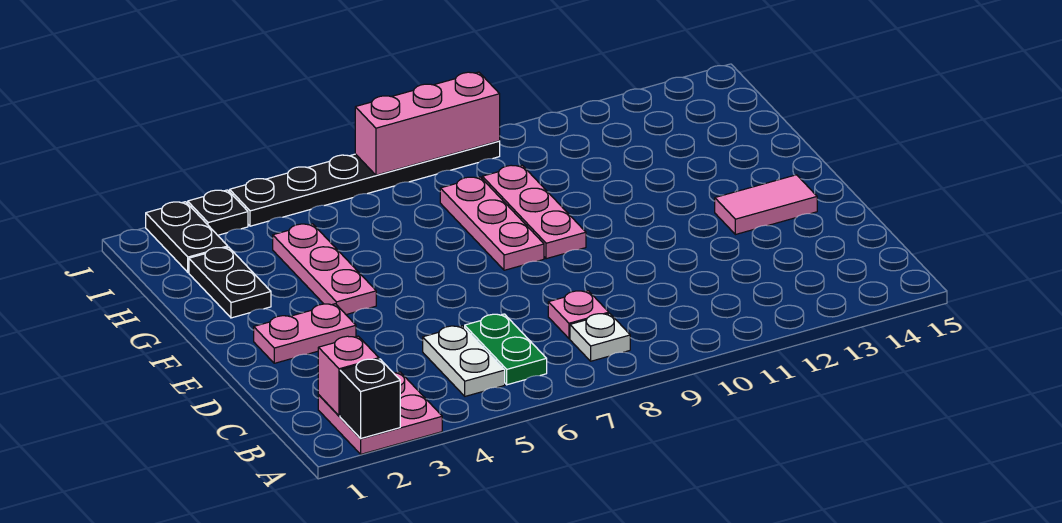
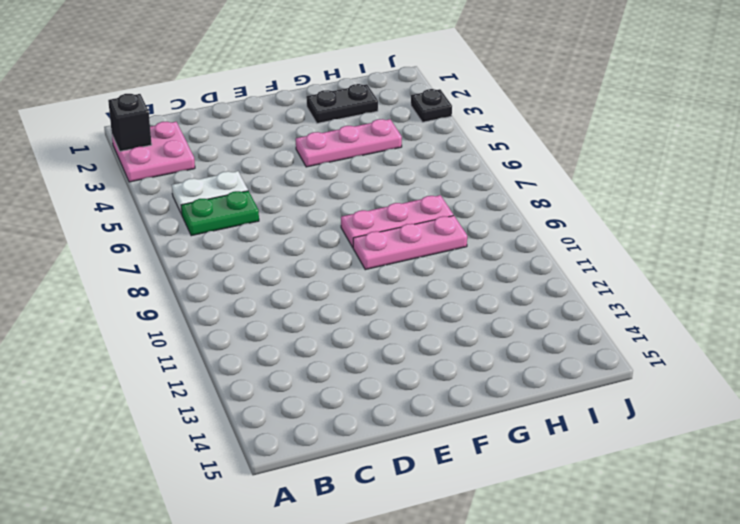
none -> white 1x1 plate [570,313,630,361]
none -> pink 1x1 plate [548,291,609,339]
none -> pink 1x2 plate [254,304,356,363]

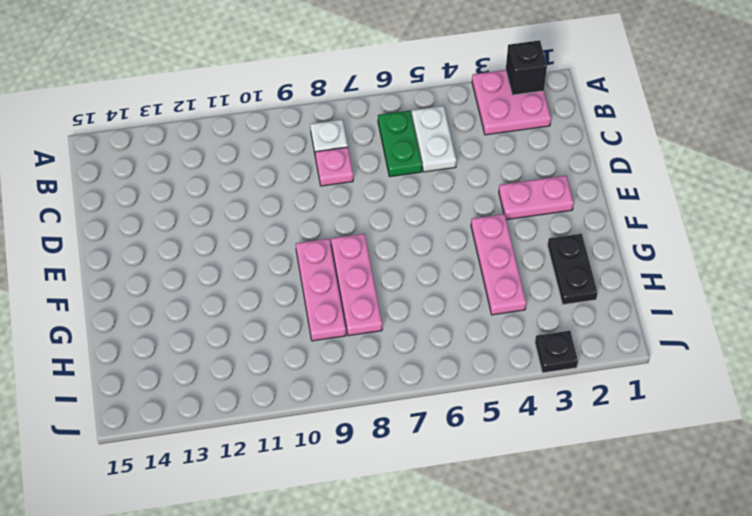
none -> pink 1x2 tile [715,175,817,235]
none -> black 1x2 plate [146,202,228,272]
none -> black 1x6 plate [230,141,500,226]

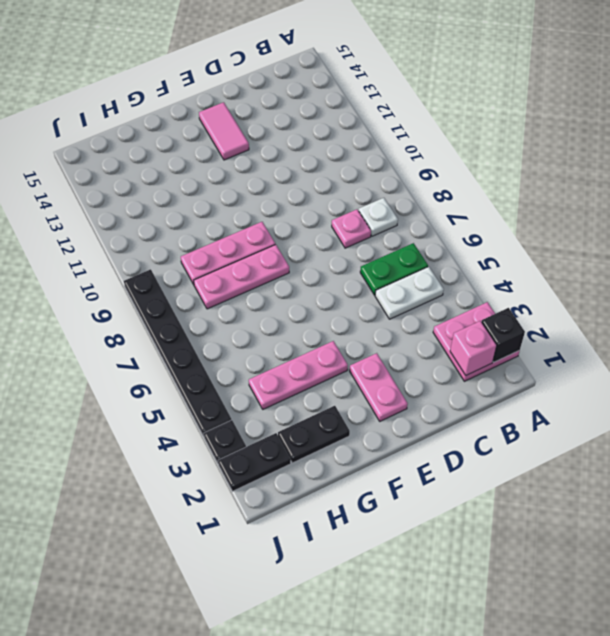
none -> pink 1x3 brick [355,72,500,175]

